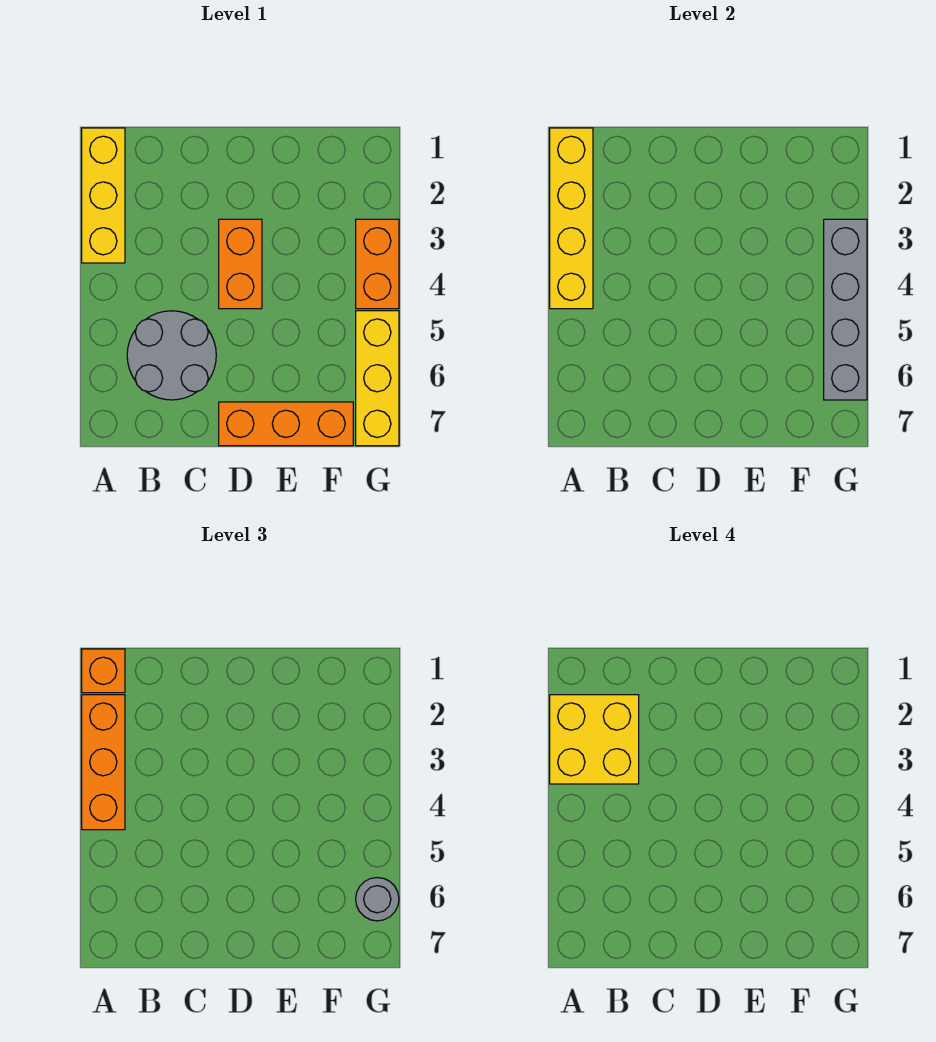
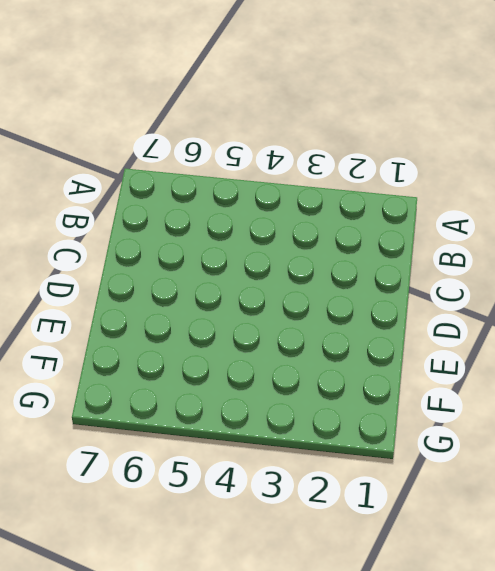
none -> yellow 1x3 brick [82,128,125,263]
none -> grey 2x2 round brick [127,311,216,400]
none -> orange 1x2 brick [219,219,262,309]

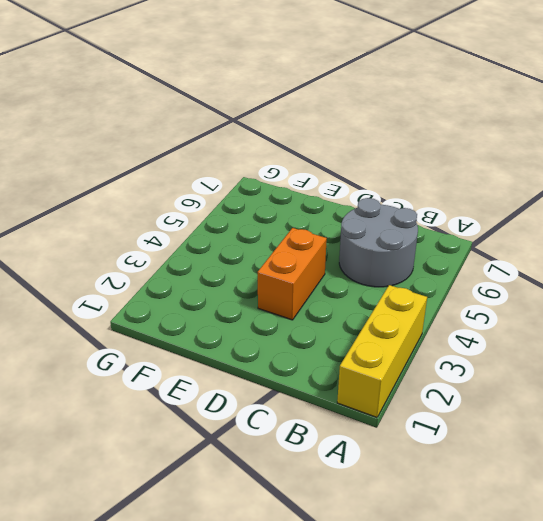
none -> orange 1x3 brick [219,402,353,446]
none -> orange 1x2 brick [356,219,399,309]
none -> yellow 1x3 brick [356,311,399,446]

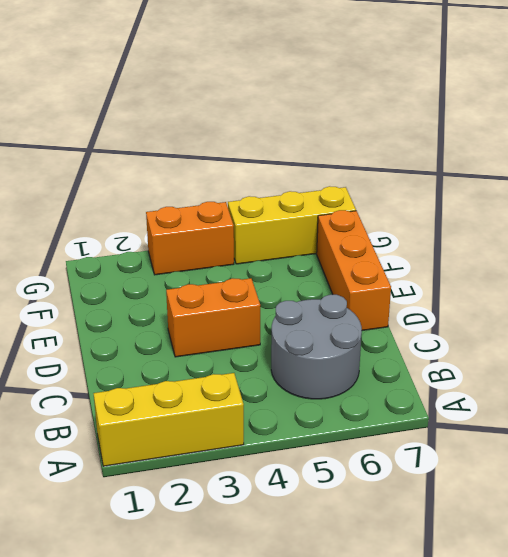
none -> yellow 1x4 brick [550,128,593,309]
none -> grey 1x4 brick [824,219,867,400]
none -> orange 1x1 brick [82,649,125,693]

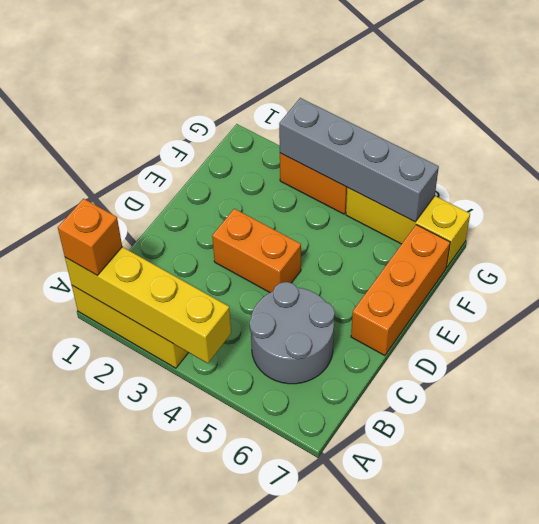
none -> orange 1x3 brick [82,695,125,830]
none -> grey 1x1 round brick [356,878,399,921]
none -> yellow 2x2 brick [550,695,639,784]

